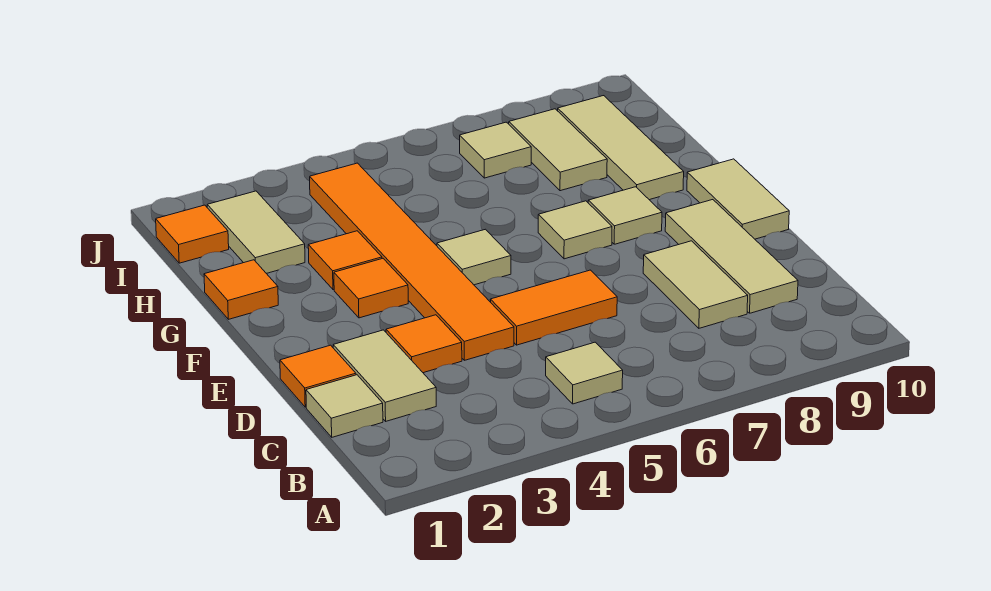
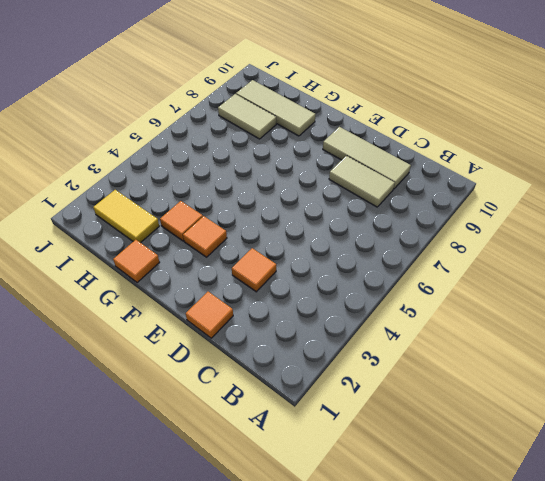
yellow 1x2 tile [93,190,159,243] -> tan 1x2 tile [207,191,305,273]
none -> tan 1x1 tile [546,342,623,404]
none -> tan 1x1 tile [306,375,383,437]
none -> tan 1x2 tile [333,330,436,421]

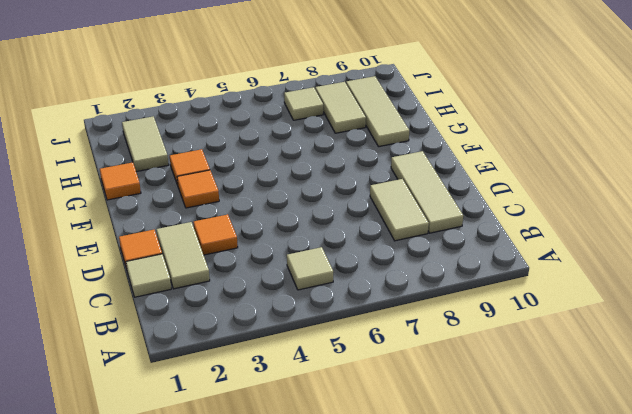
none -> orange 1x6 tile [310,163,514,360]
none -> orange 1x2 tile [490,270,617,345]
none -> tan 1x2 tile [687,159,789,239]

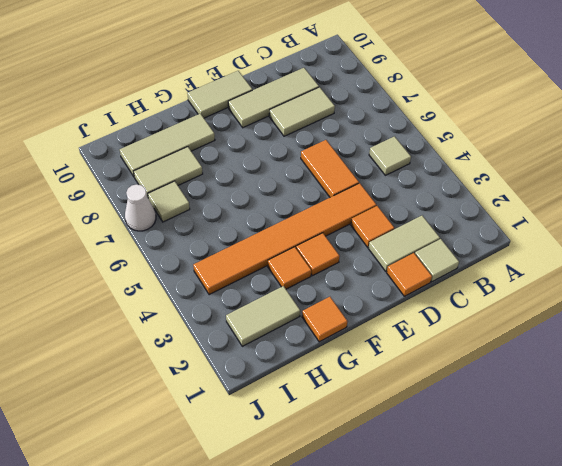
white 1x1 cone [125,184,156,231] -> none
none -> tan 1x1 tile [437,229,511,285]
none -> tan 1x1 tile [538,201,612,259]
none -> tan 1x1 tile [588,187,662,244]

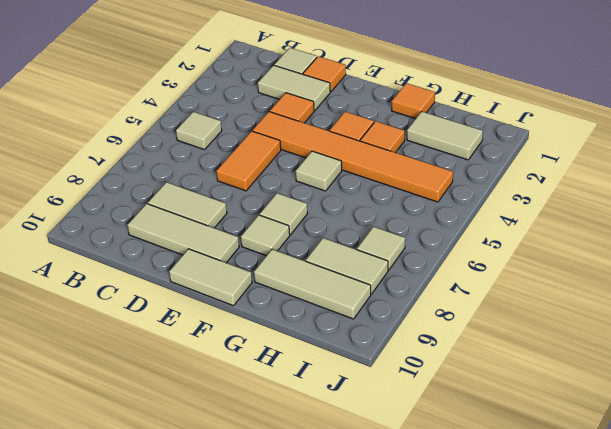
none -> orange 1x1 tile [156,205,229,263]

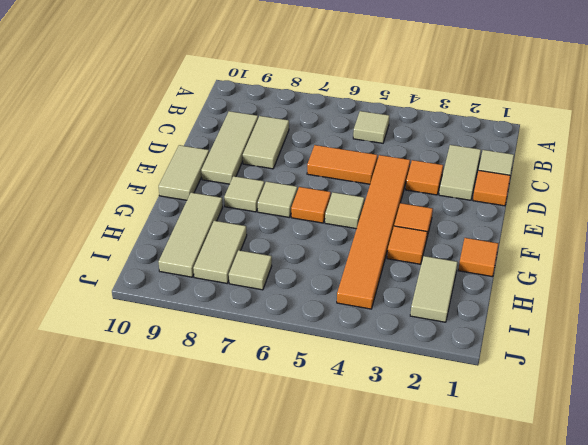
orange 1x1 tile [291,187,331,223] -> orange 1x1 tile moved to [156,205,229,263]

